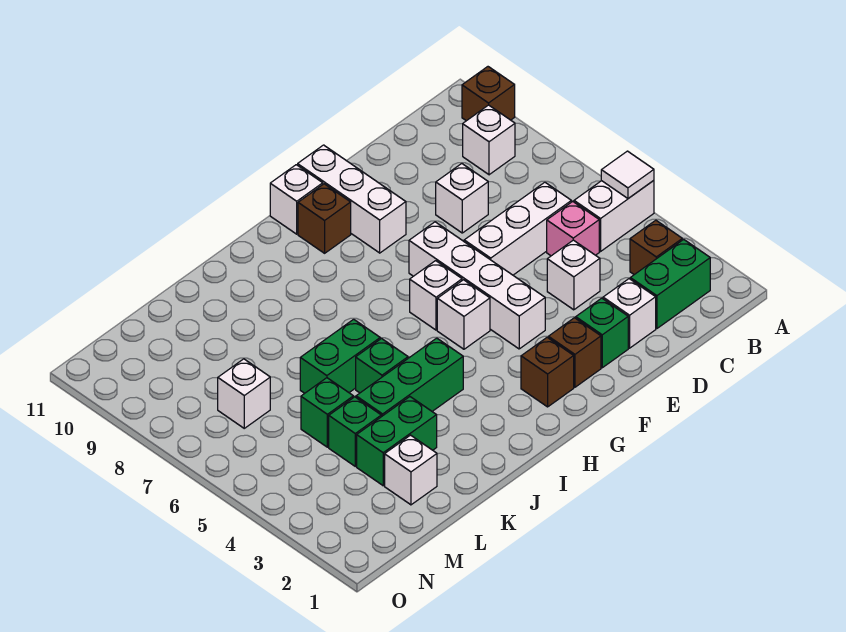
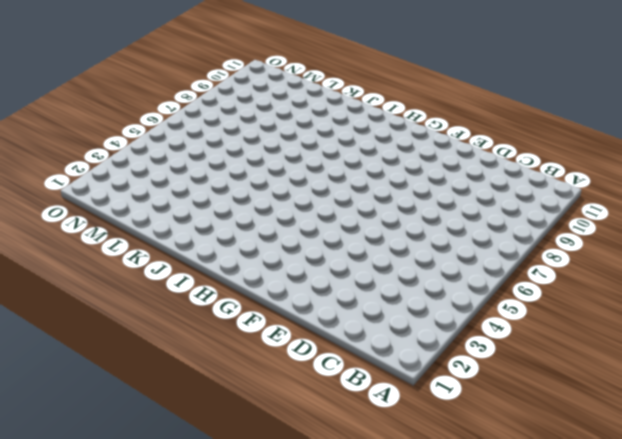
none -> white 1x2 brick [574,181,654,251]
none -> brown 1x1 brick [462,67,515,121]
none -> green 1x2 brick [630,239,710,328]

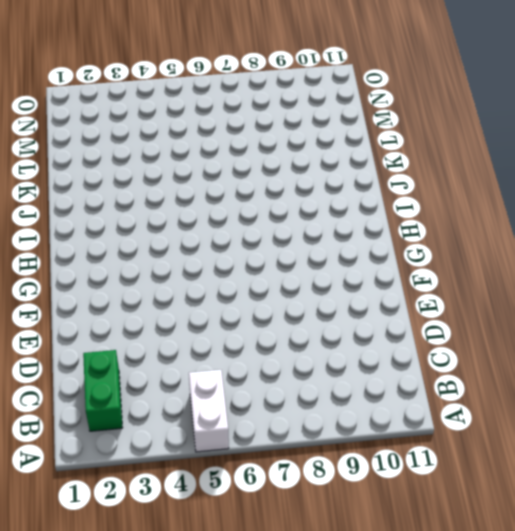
none -> brown 1x1 brick [462,67,515,121]
none -> brown 1x1 brick [630,220,682,275]
none -> white 1x1 brick [463,105,515,175]

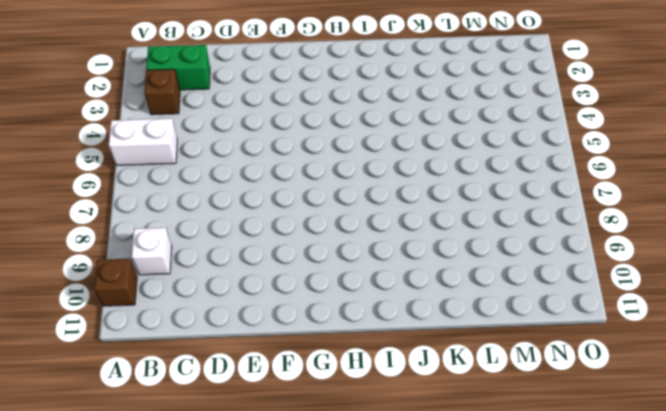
none -> pink 1x1 brick [547,202,599,256]
none -> white 1x3 brick [464,182,571,275]
none -> white 1x1 brick [603,279,656,348]

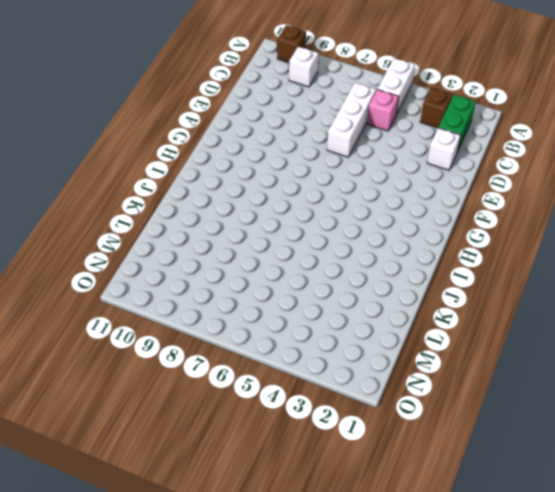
none -> white 1x1 brick [547,240,600,310]
none -> white 1x1 brick [436,164,488,233]
none -> green 1x1 brick [576,298,628,368]

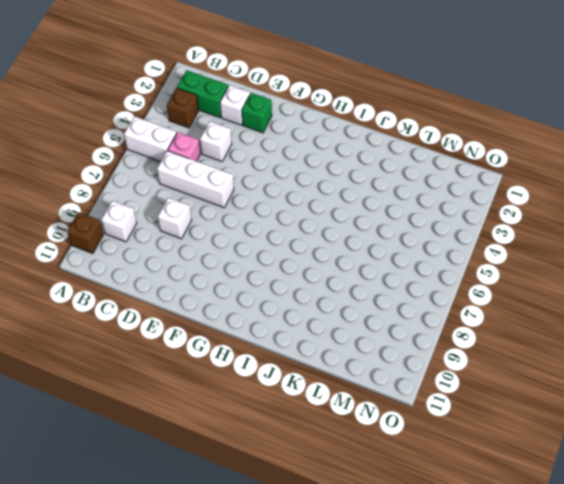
none -> brown 1x1 brick [548,318,601,387]
none -> white 1x4 brick [409,222,545,349]
none -> white 1x3 brick [298,145,406,253]

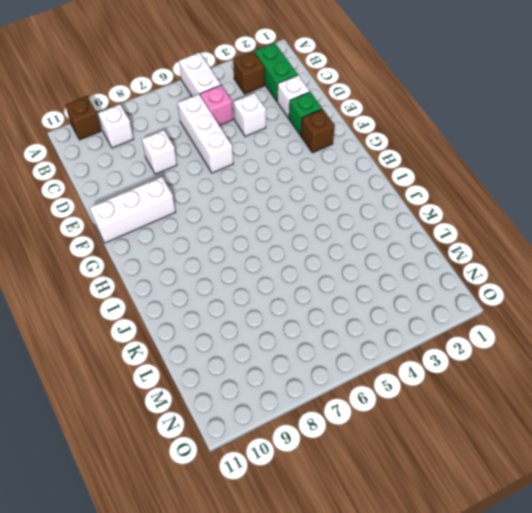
none -> white 1x4 brick [409,222,545,349]
none -> brown 1x1 brick [521,337,574,407]
none -> white 1x1 brick [437,280,490,349]

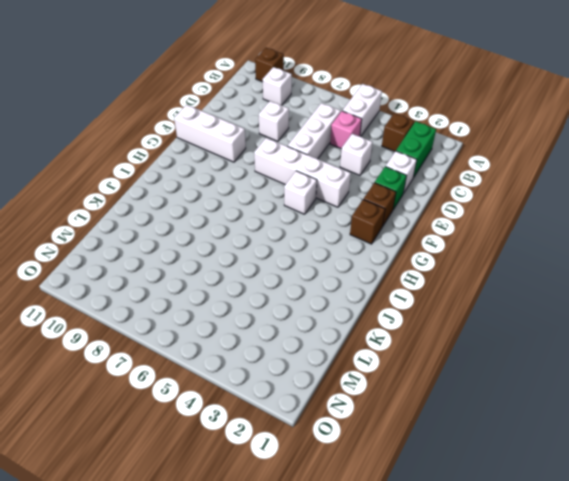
none -> white 1x1 brick [410,261,462,330]
none -> brown 1x1 brick [298,184,351,253]
none -> white 1x1 brick [270,165,323,234]

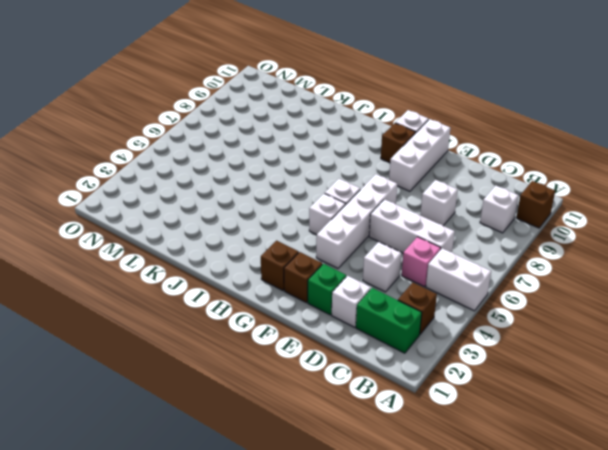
none -> green 1x3 brick [356,338,463,417]
none -> green 1x1 brick [356,339,408,393]
none -> green 1x2 brick [300,319,380,393]

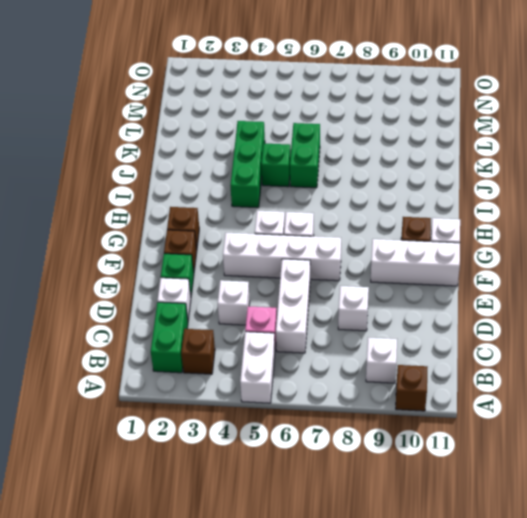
none -> green 1x2 brick [357,397,437,486]
none -> white 1x1 brick [385,435,437,505]
none -> green 1x1 brick [329,397,381,466]

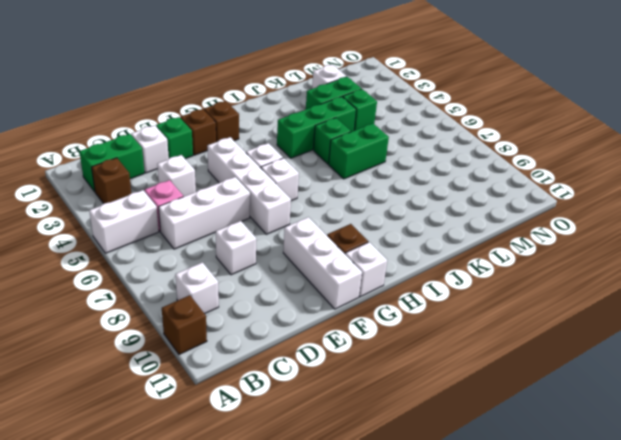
none -> green 1x1 brick [301,378,353,447]
none -> white 1x1 brick [218,359,270,428]
none -> white 1x1 tile [601,151,654,198]

